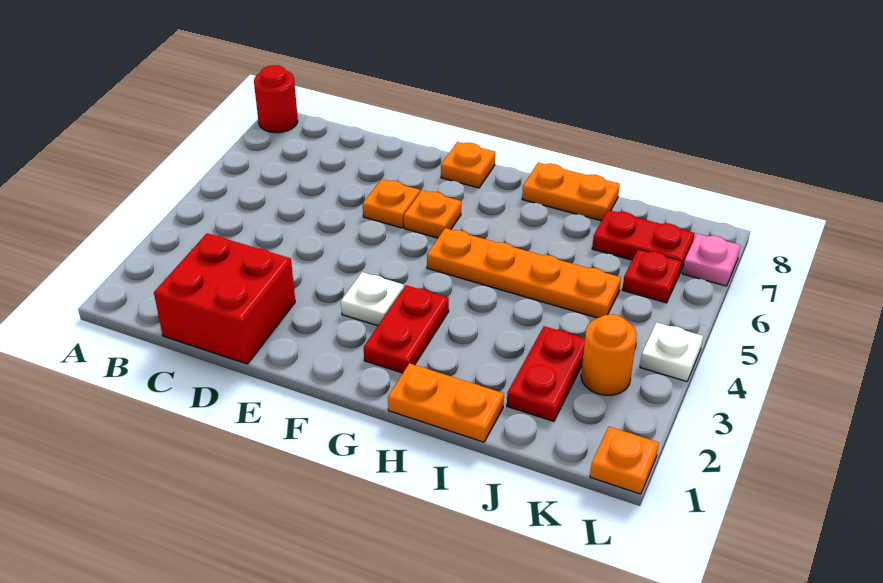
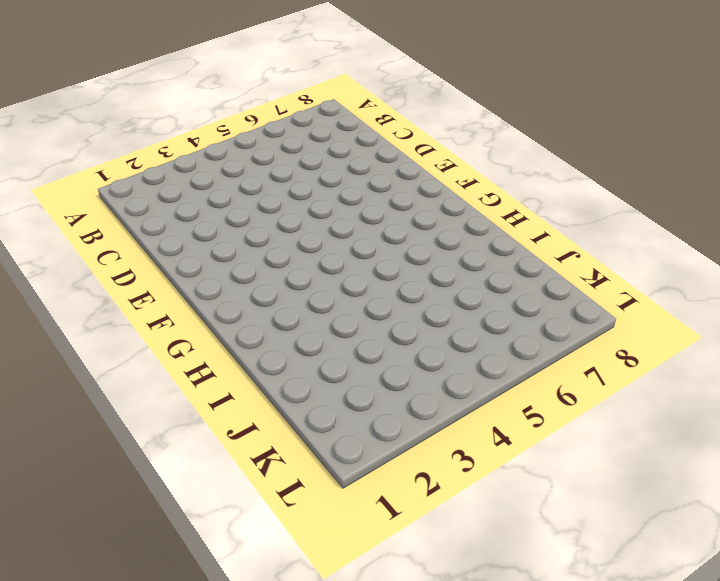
none -> red 1x1 round brick [254,65,298,133]
none -> red 2x2 brick [154,233,295,364]
none -> orange 1x1 plate [363,179,420,228]

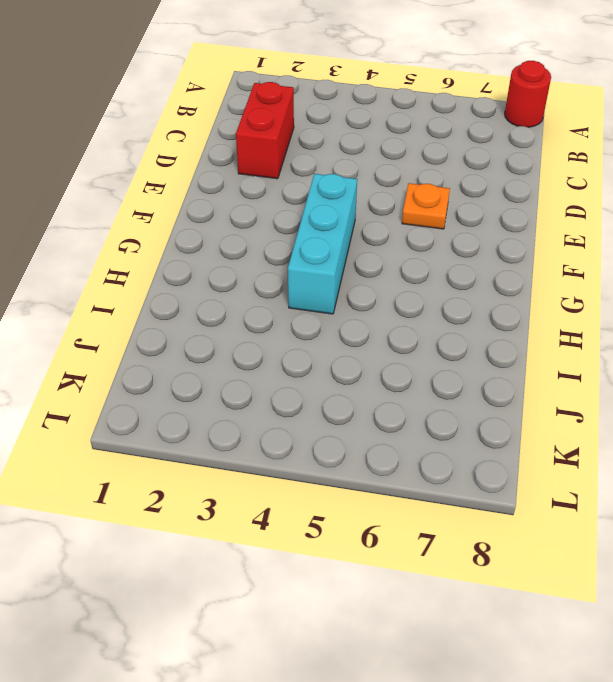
red 1x2 brick [236,82,294,179] -> red 2x2 brick [154,233,295,364]
cyan 1x3 brick [288,174,357,314] -> none
none -> white 1x1 plate [341,272,404,326]
none -> orange 1x1 plate [404,190,461,238]
none -> orange 1x1 plate [441,142,495,188]

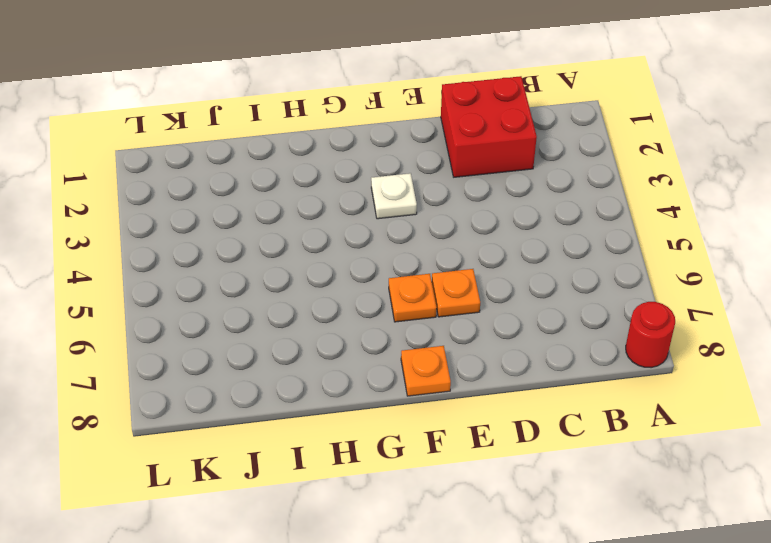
none -> red 1x2 plate [364,285,449,373]
none -> orange 1x4 plate [427,228,621,318]
none -> orange 1x2 plate [388,363,504,442]

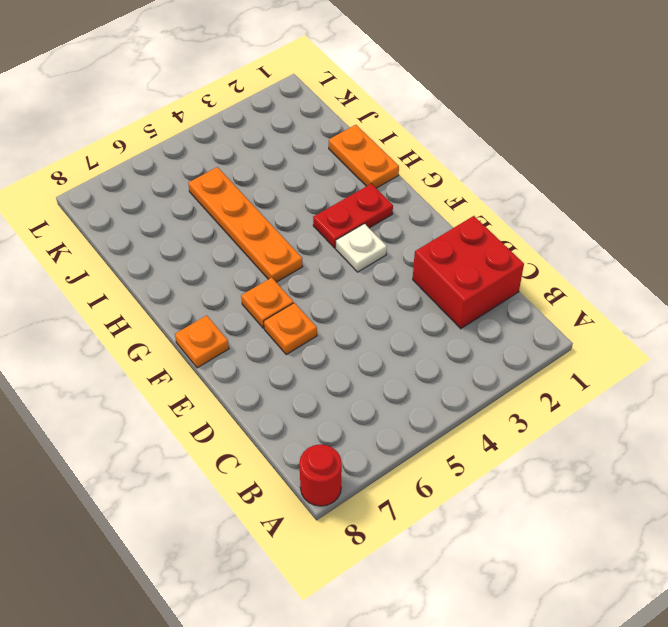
none -> orange 1x2 plate [522,163,620,221]
none -> red 1x2 plate [507,326,585,421]
none -> red 1x2 plate [592,210,695,272]

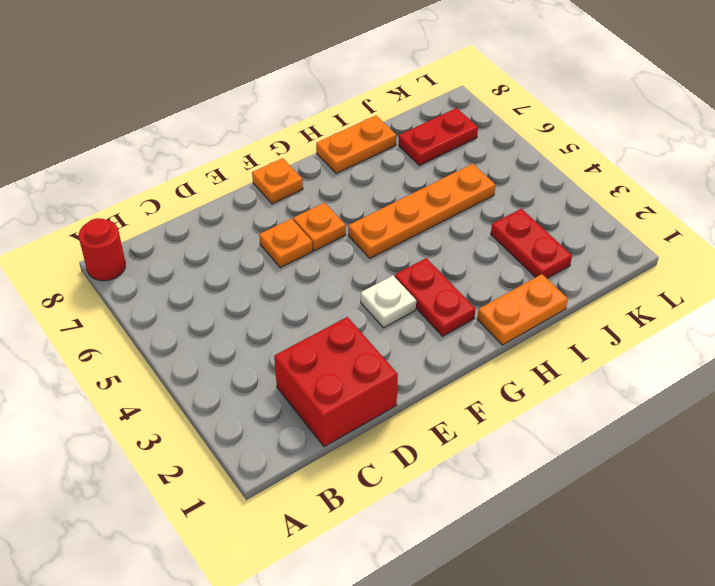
none -> orange 1x1 round brick [581,314,637,395]
none -> red 1x1 plate [622,249,682,303]
none -> orange 1x1 plate [590,427,659,494]

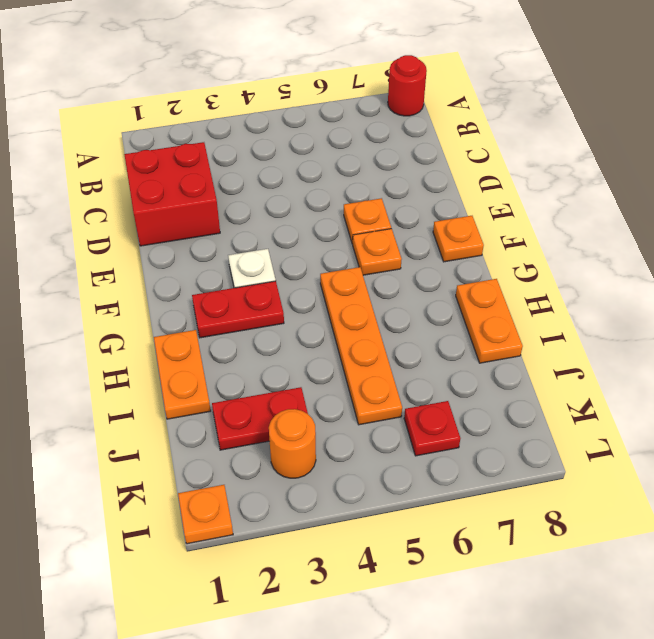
none -> red 1x2 plate [592,210,695,272]
none -> white 1x1 plate [640,322,703,382]
none -> pink 1x1 plate [682,234,741,286]

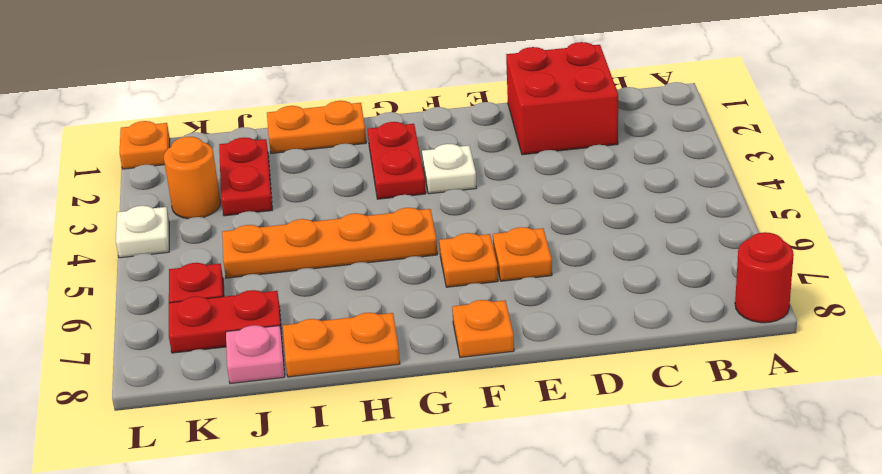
pink 1x1 plate [226,325,285,384] -> pink 1x1 plate moved to [682,234,741,286]

